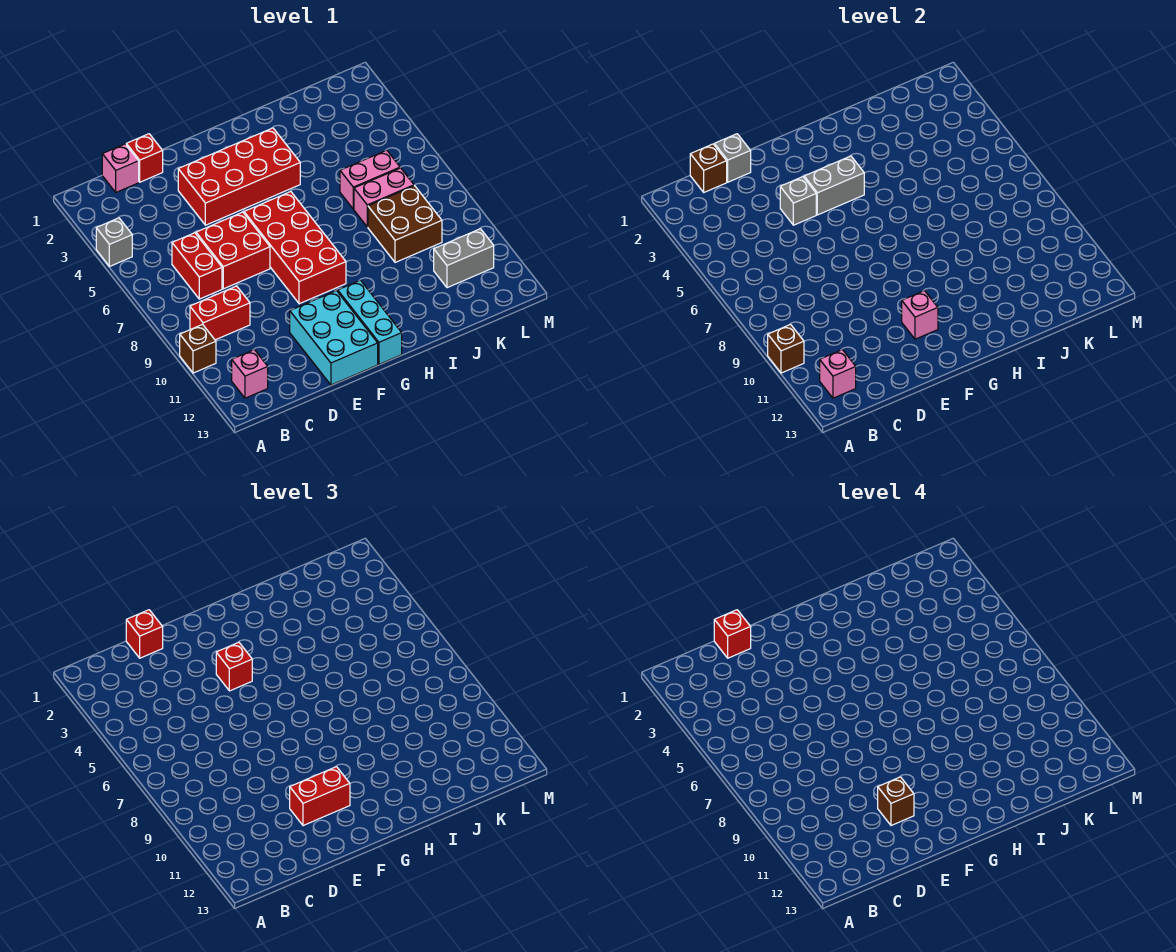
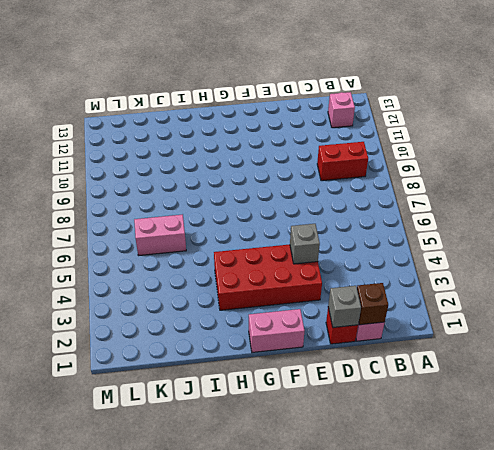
pink 1x2 brick [249,309,304,352] -> pink 1x2 brick moved to [354,168,414,227]
none -> grey 1x1 brick [96,218,132,267]
none -> brown 1x1 brick [180,325,216,373]
none -> red 1x2 brick [172,233,222,299]

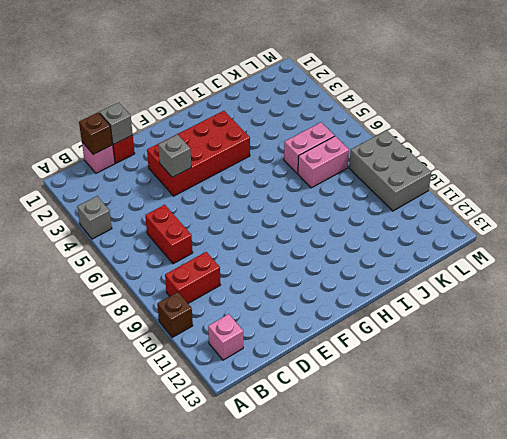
grey 2x3 brick [349,130,431,211] -> none
none -> red 2x2 brick [196,212,270,289]
none -> cyan 2x3 brick [290,291,378,385]
none -> red 2x4 brick [244,192,346,304]

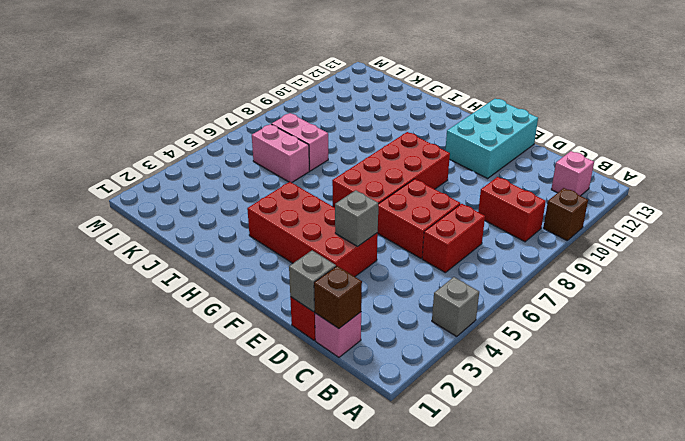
none -> cyan 1x3 brick [338,280,402,364]
none -> brown 2x2 brick [368,186,442,262]
none -> grey 1x2 brick [434,229,494,288]

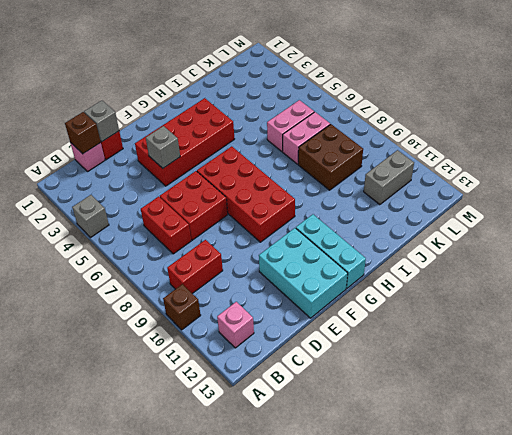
none -> brown 1x1 brick [768,325,804,373]
none -> pink 1x1 brick [820,350,856,398]
none -> grey 1x2 brick [804,156,864,215]

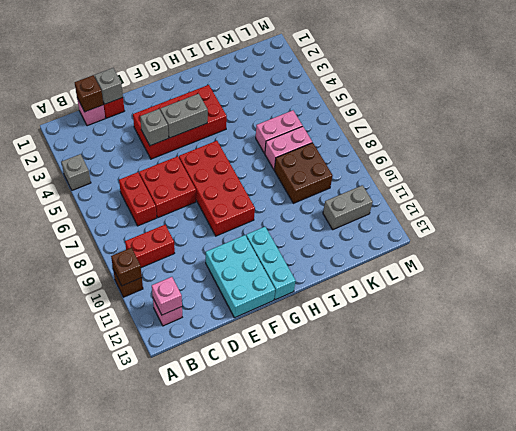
none -> pink 1x1 brick [902,291,938,339]
none -> red 1x1 brick [126,610,163,658]
none -> red 1x2 brick [290,767,350,826]

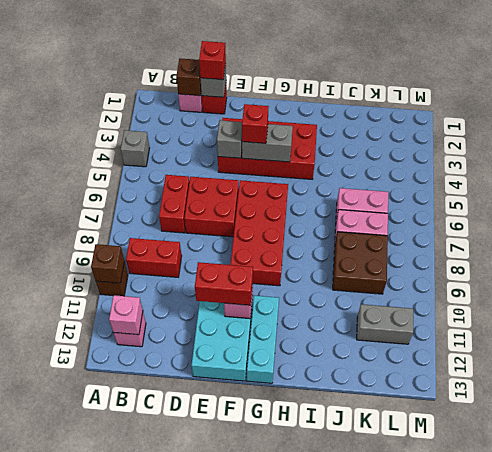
none -> red 1x1 brick [714,610,751,658]
none -> brown 1x1 brick [878,777,914,826]

